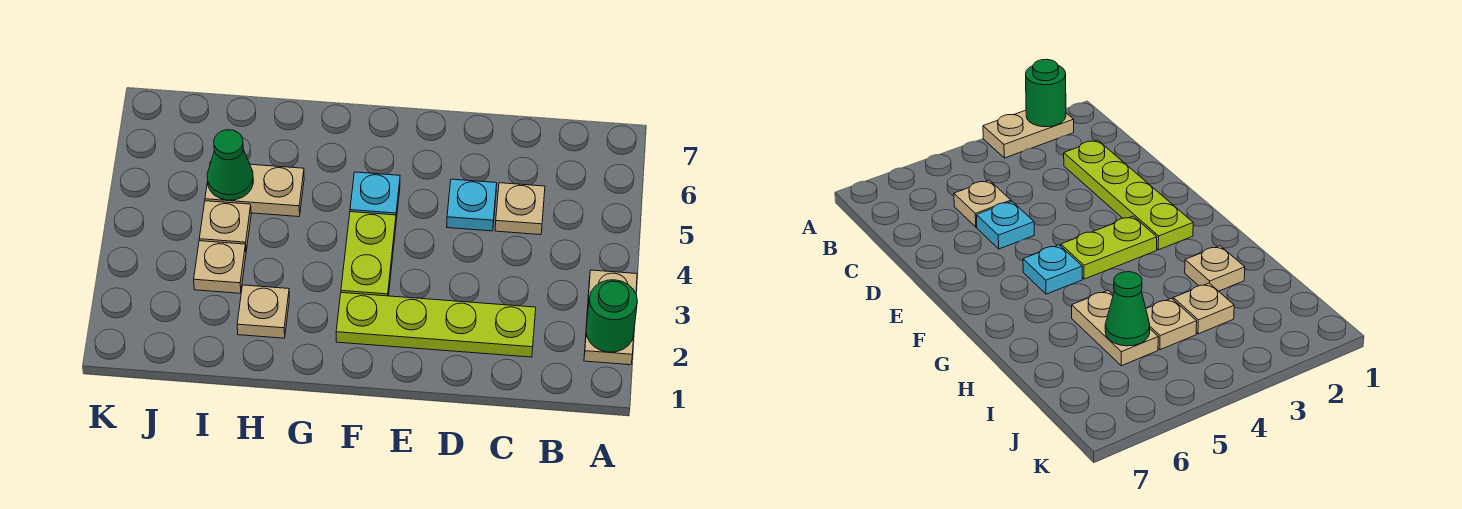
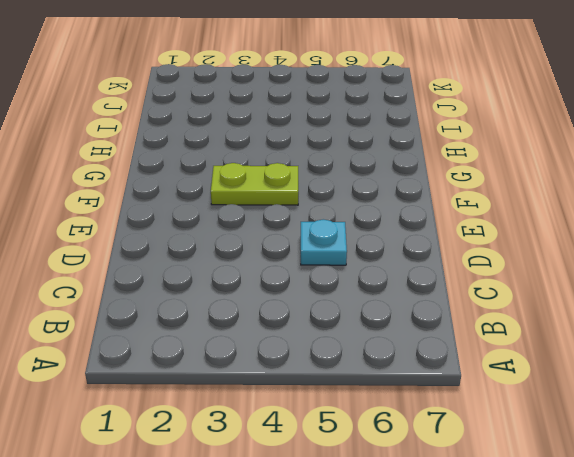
none -> tan 1x2 plate [584,270,637,365]
none -> lime 1x4 plate [336,293,536,357]
none -> tan 1x1 plate [495,183,545,235]

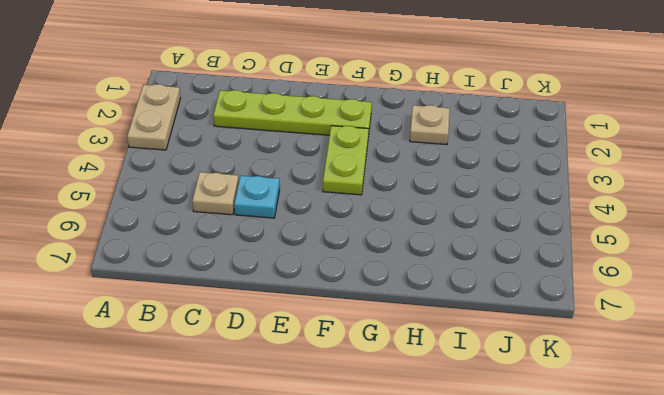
none -> cyan 1x1 plate [350,172,400,220]
none -> tan 1x2 plate [205,162,304,217]
none -> tan 1x1 plate [194,241,246,293]

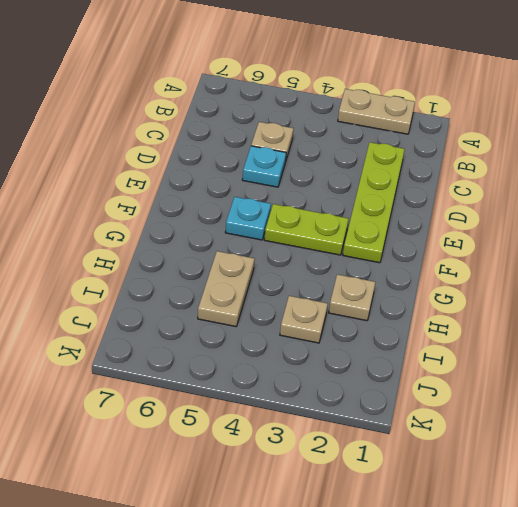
none -> tan 1x1 plate [199,201,251,251]
none -> green 1x1 round brick [586,280,637,352]
none -> green 1x1 cone [207,130,253,200]

